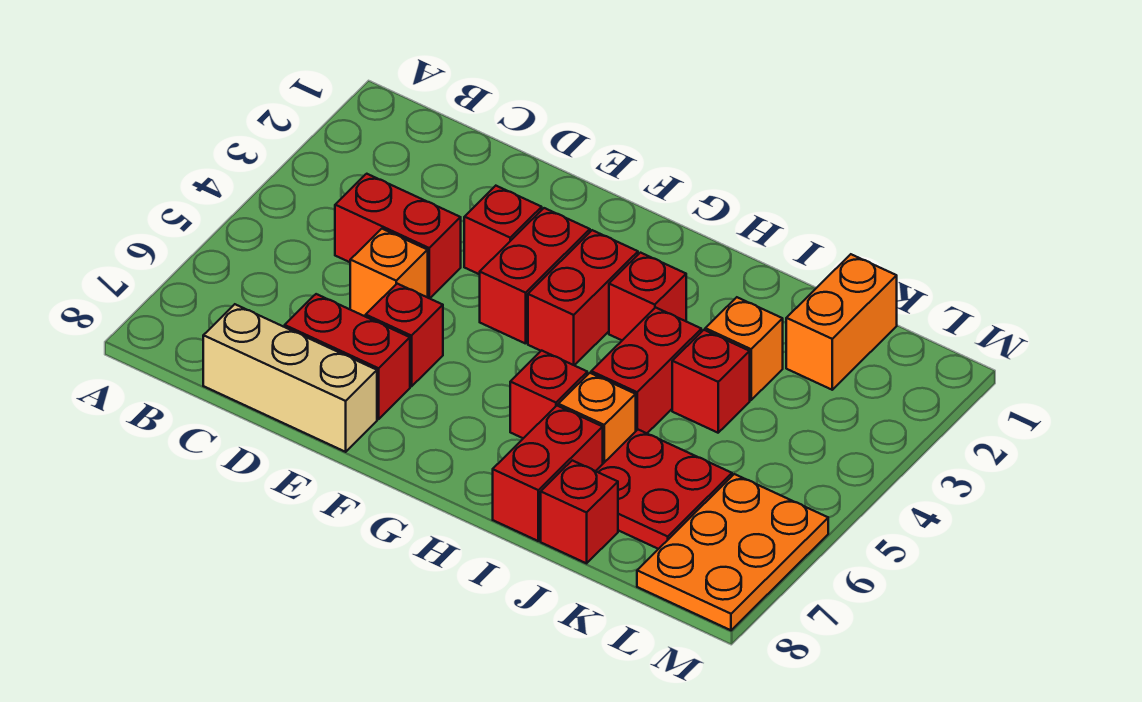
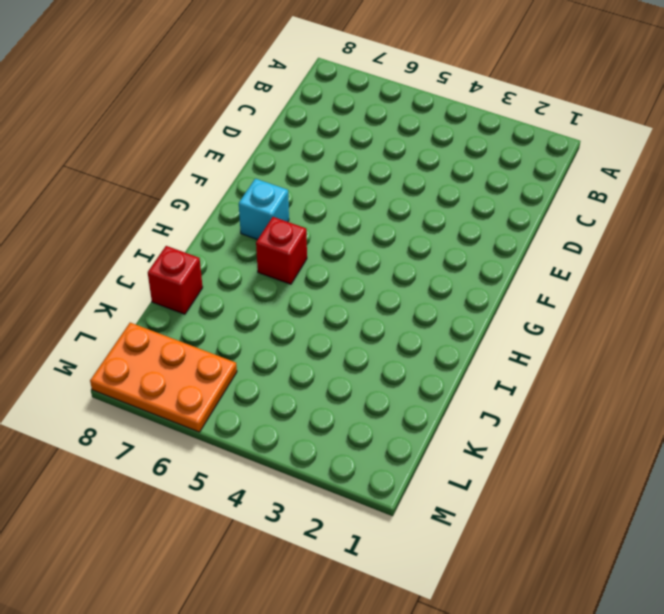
cyan 1x1 brick [239,179,289,240] -> none
none -> red 1x2 brick [335,174,461,298]
none -> tan 1x3 brick [203,304,377,452]
none -> orange 1x1 brick [350,229,428,317]

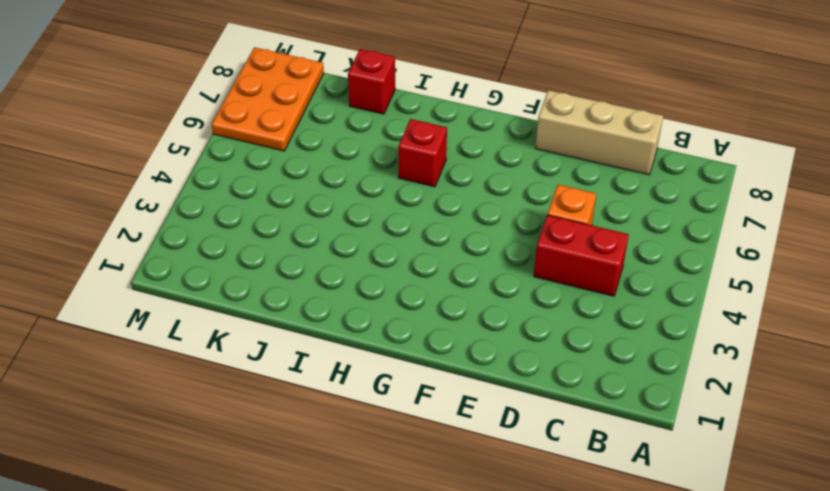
none -> red 1x2 brick [285,294,410,419]
none -> red 1x1 brick [464,186,542,275]
none -> red 1x1 brick [366,284,443,387]

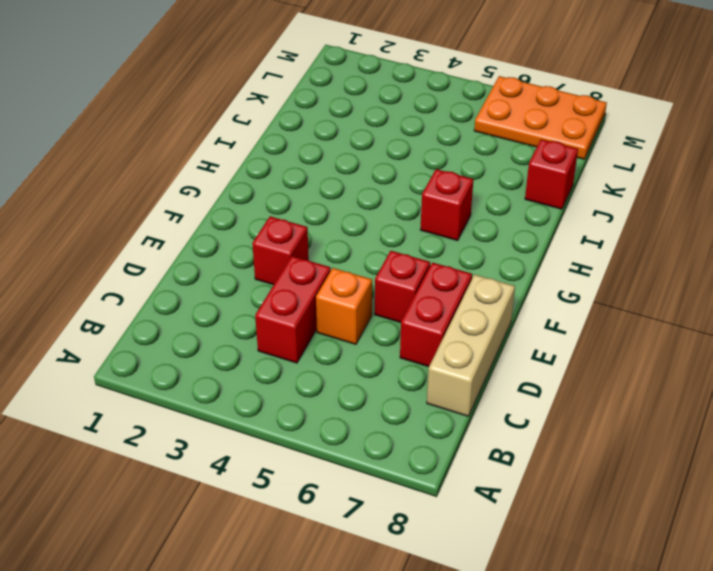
none -> red 1x2 brick [480,208,590,344]
none -> red 1x2 brick [528,230,638,365]
none -> red 1x1 brick [609,253,686,340]

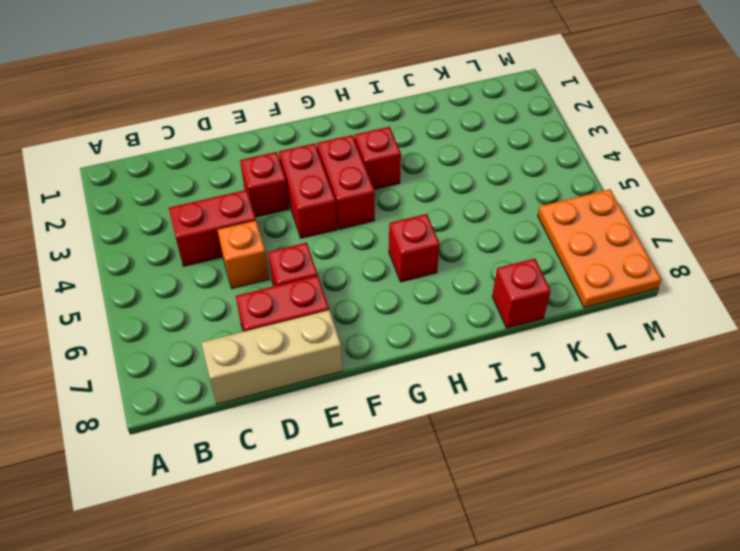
none -> red 1x2 brick [591,307,701,433]
none -> orange 1x1 brick [558,373,636,463]
none -> red 1x2 brick [493,406,603,541]

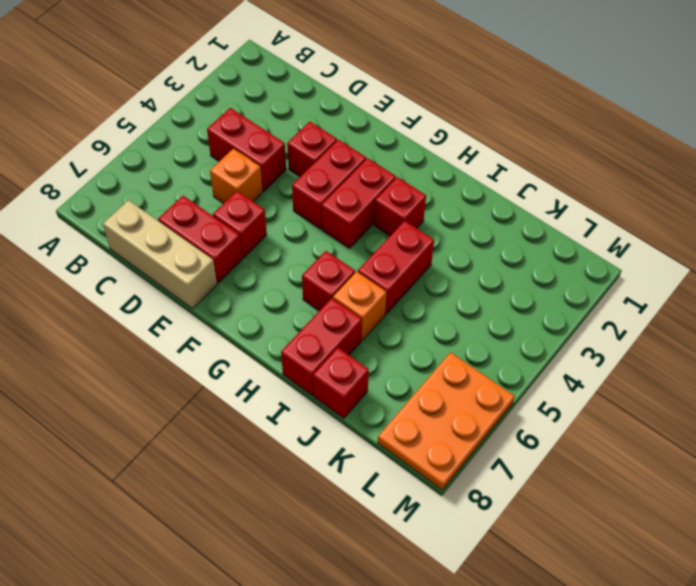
none -> orange 1x1 brick [705,297,783,400]
none -> red 1x1 brick [672,330,750,433]
none -> red 2x2 plate [596,430,732,549]

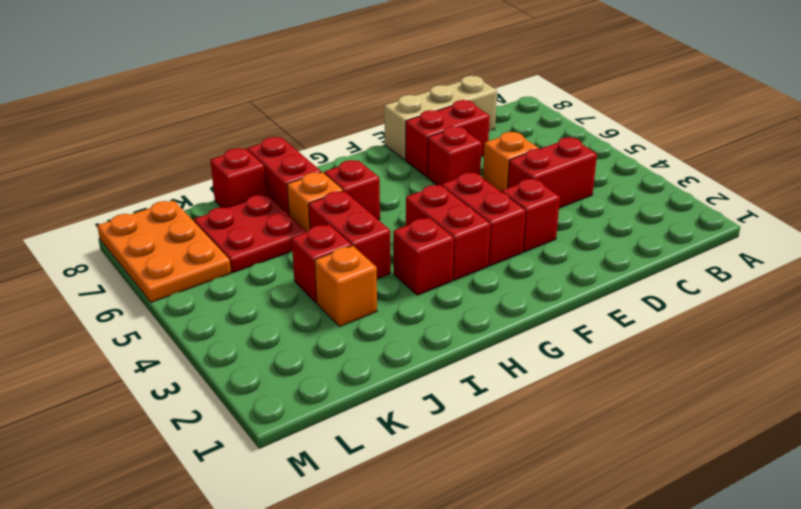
none -> orange 1x2 brick [786,254,897,390]

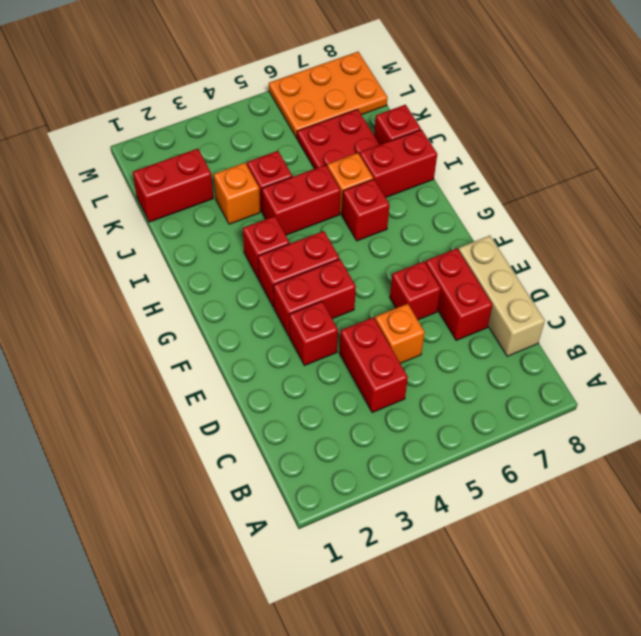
red 1x2 brick [133,149,213,222] -> orange 1x2 brick [786,254,897,390]

